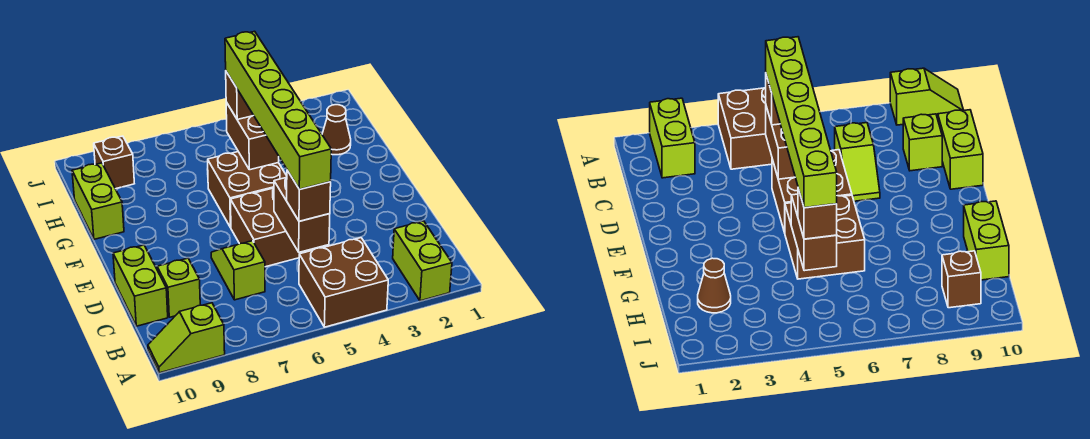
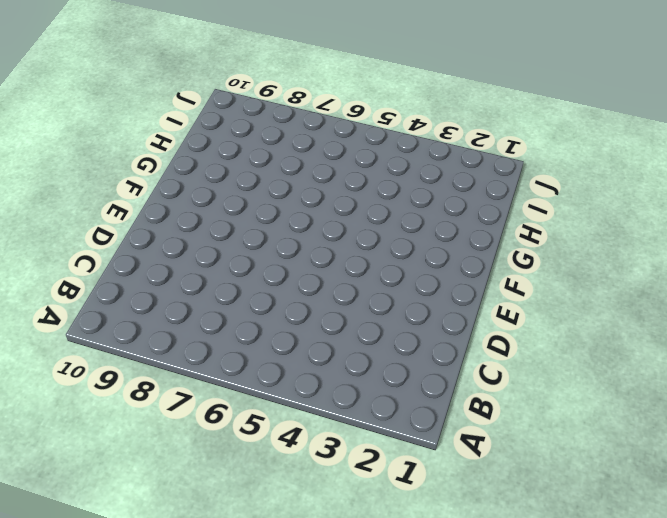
none -> lime 1x2 brick [393,221,452,301]
none -> brown 2x2 brick [299,238,388,327]
none -> lime 1x2 slope [148,303,225,373]

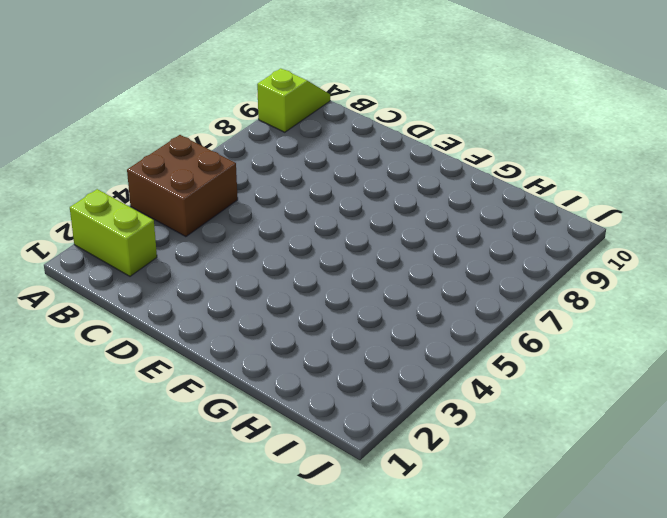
none -> lime 1x2 slope [211,241,265,300]
none -> lime 1x1 brick [157,258,200,317]
none -> lime 1x2 brick [113,245,168,326]

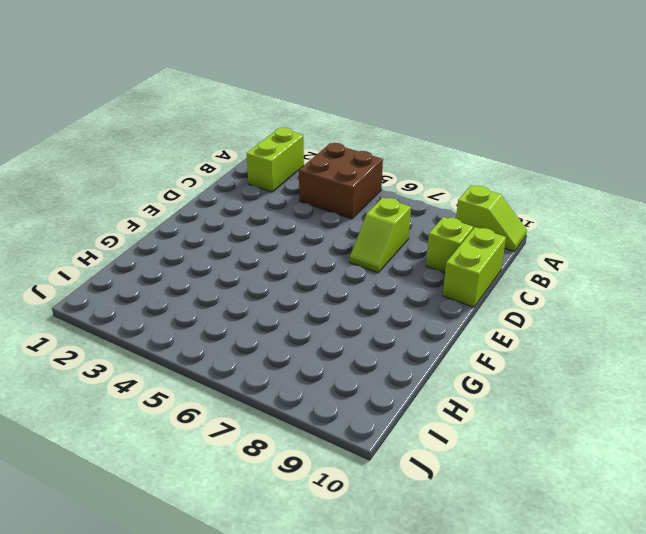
none -> brown 2x2 brick [231,188,316,267]
none -> brown 2x2 brick [208,152,287,228]
none -> lime 1x2 brick [72,163,124,239]

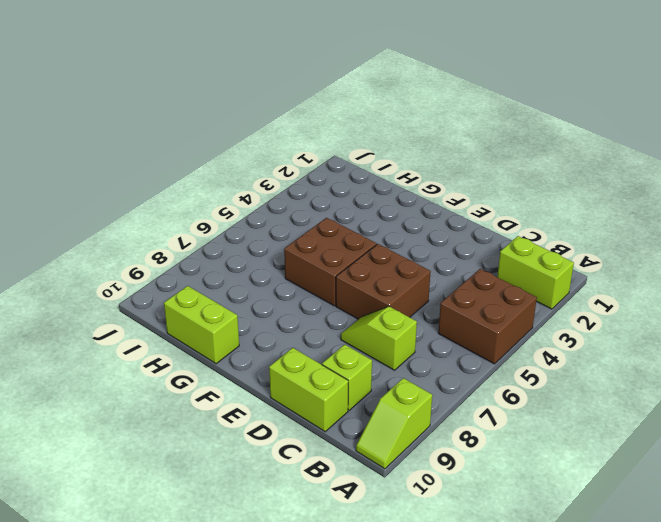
none -> brown 1x1 cone [322,105,351,155]
none -> brown 1x1 brick [94,136,134,189]
none -> brown 1x2 brick [274,178,330,252]

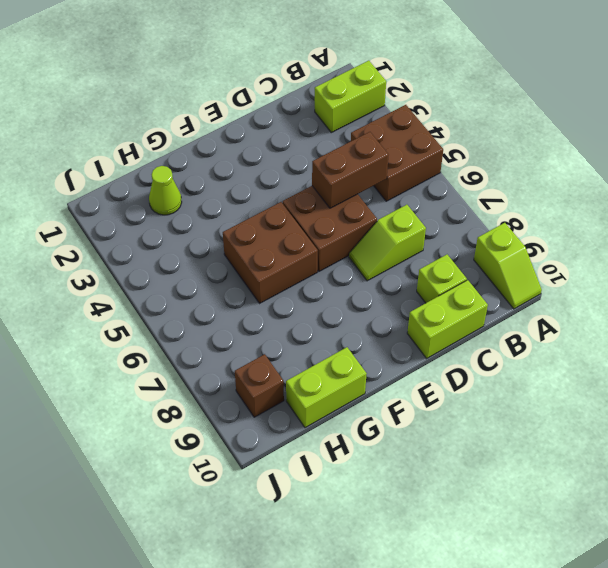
lime 1x1 cone [149,166,182,215] -> brown 1x1 cone [322,105,351,155]
none -> brown 1x2 brick [226,102,279,170]
none -> brown 1x1 brick [287,170,331,221]
none -> brown 1x1 brick [226,72,254,119]

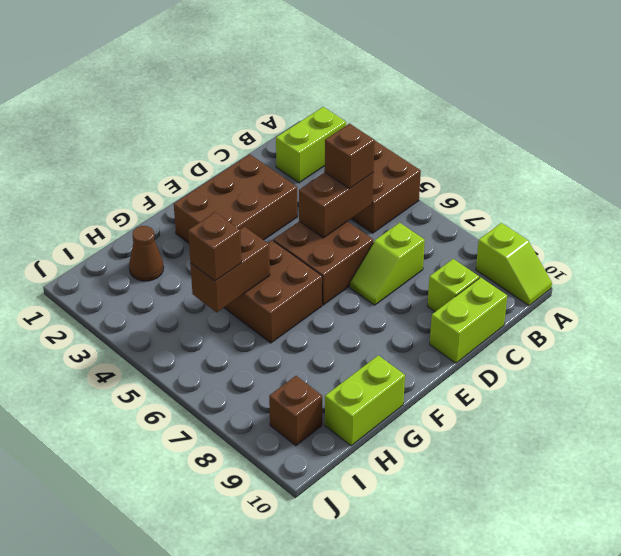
brown 2x3 brick [174,154,297,243] -> none
none -> lime 1x6 brick [225,31,331,189]

